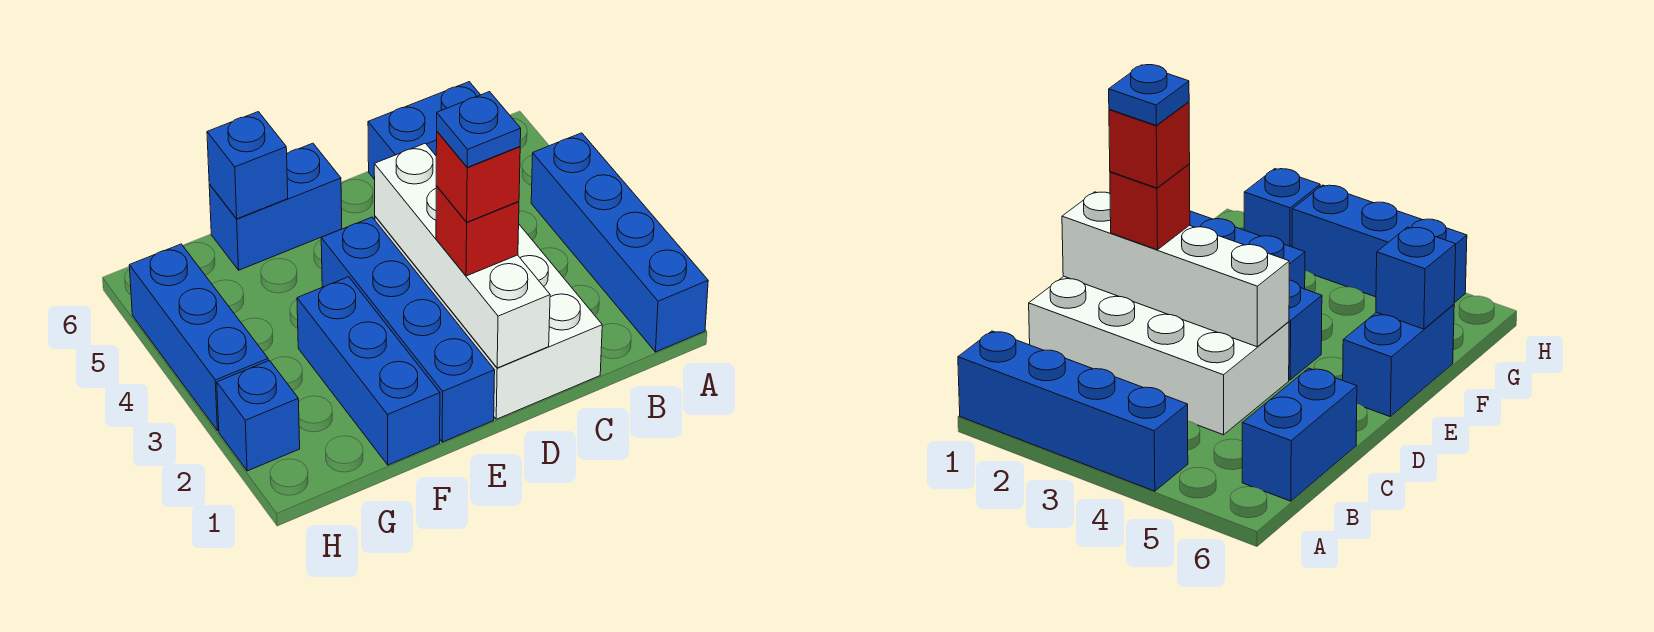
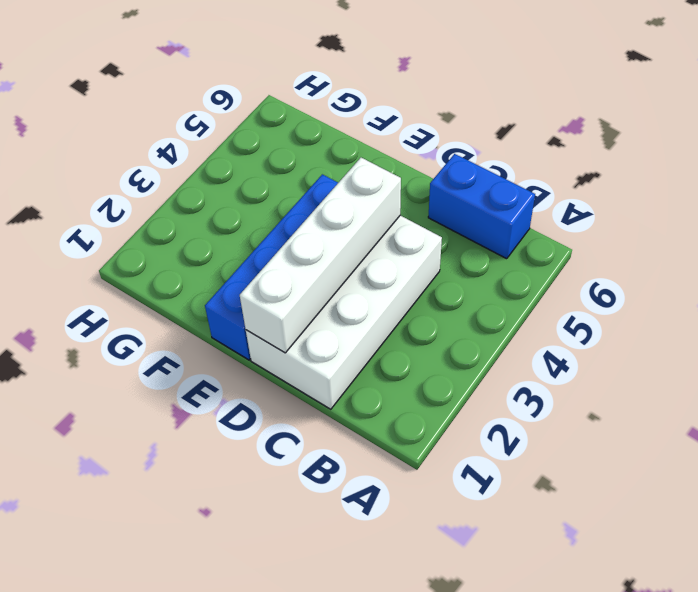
none -> blue 1x4 brick [531,133,708,352]
none -> blue 1x2 brick [209,143,342,270]
none -> blue 1x3 brick [297,277,440,465]

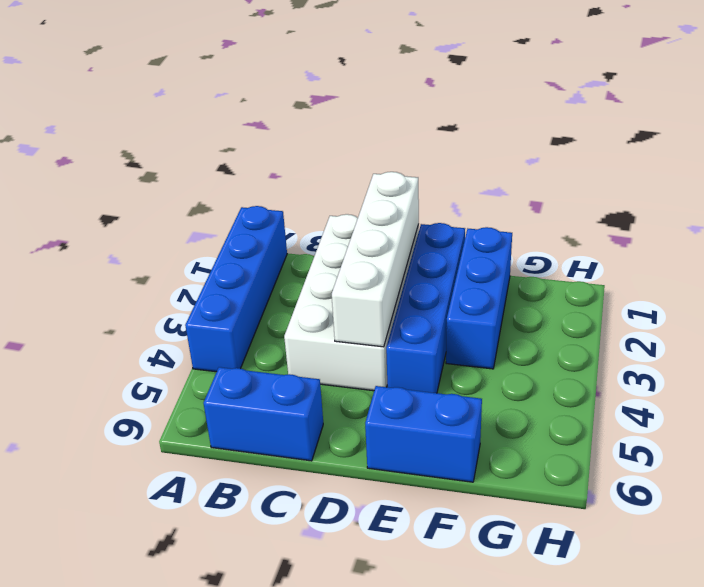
none -> blue 1x1 brick [217,360,300,471]
none -> blue 1x3 brick [129,244,268,431]
none -> blue 1x1 brick [207,112,288,219]

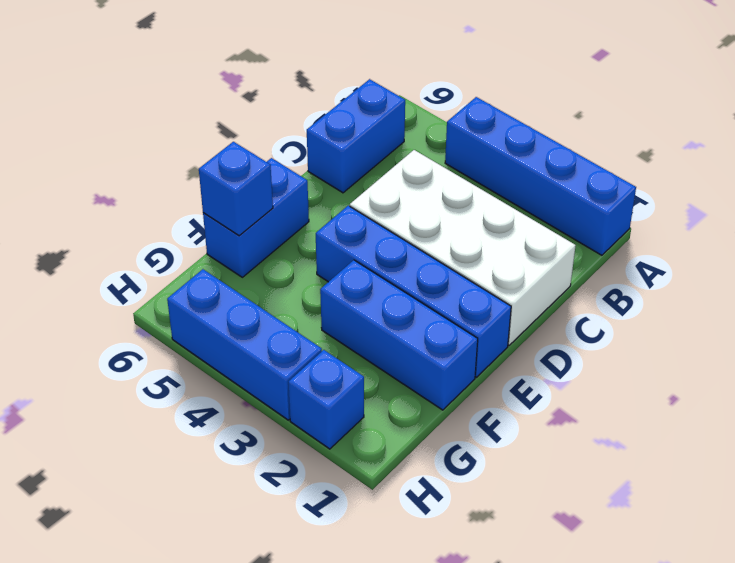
none -> white 1x4 brick [374,143,550,368]
none -> red 1x1 brick [436,186,519,276]
none -> red 1x1 brick [436,132,520,222]

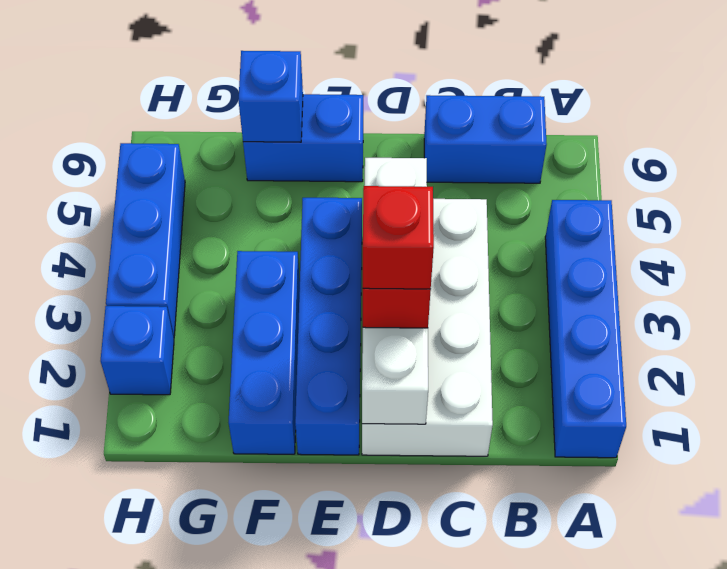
none -> blue 1x1 plate [437,92,521,167]

